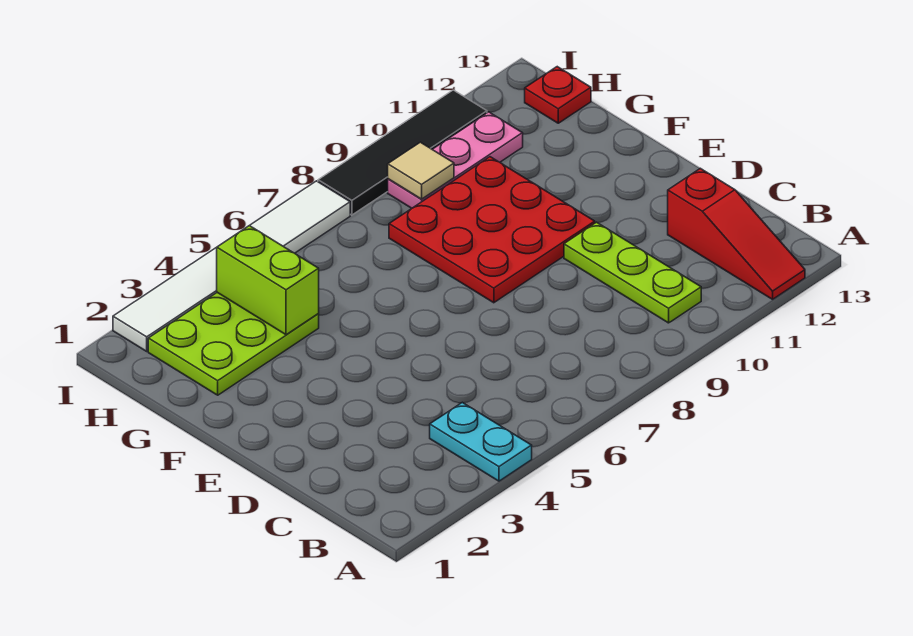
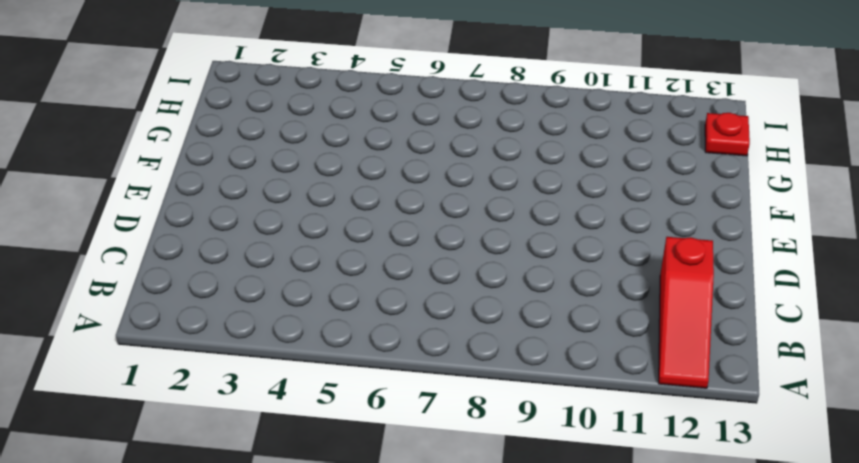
none -> cyan 1x2 plate [430,402,532,481]
none -> lime 1x3 plate [564,222,701,323]

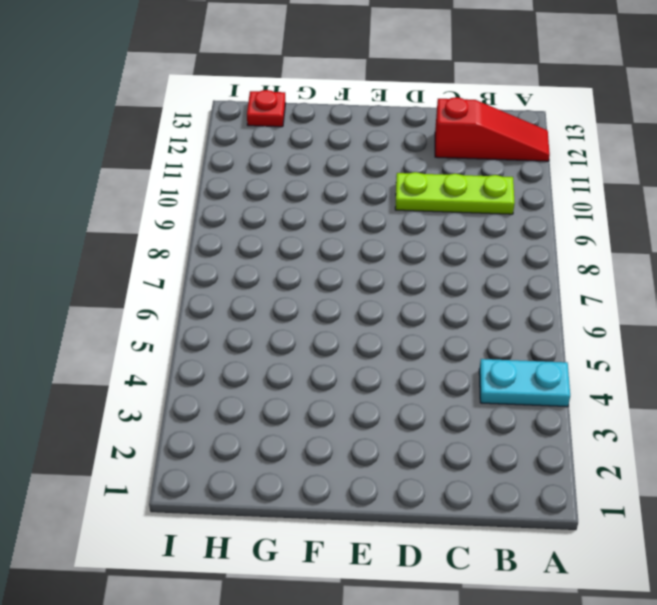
none -> red 3x3 plate [389,157,595,303]
none -> lime 2x3 plate [148,293,319,395]

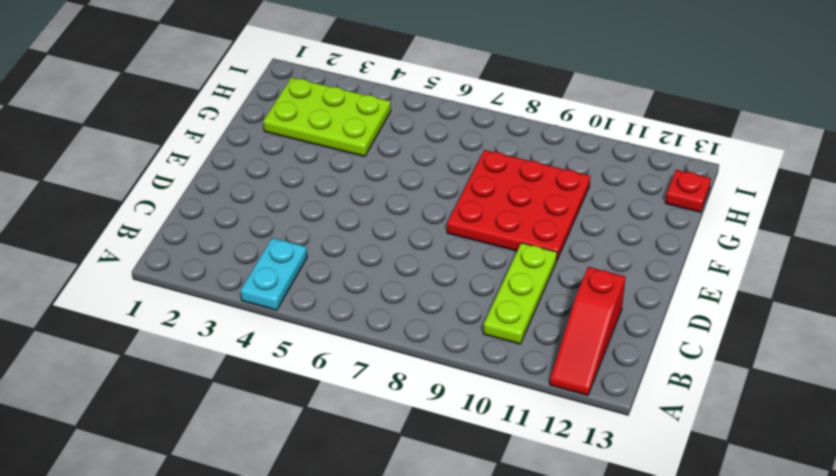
none -> pink 1x3 plate [388,112,523,208]
none -> white 1x6 tile [113,181,350,351]

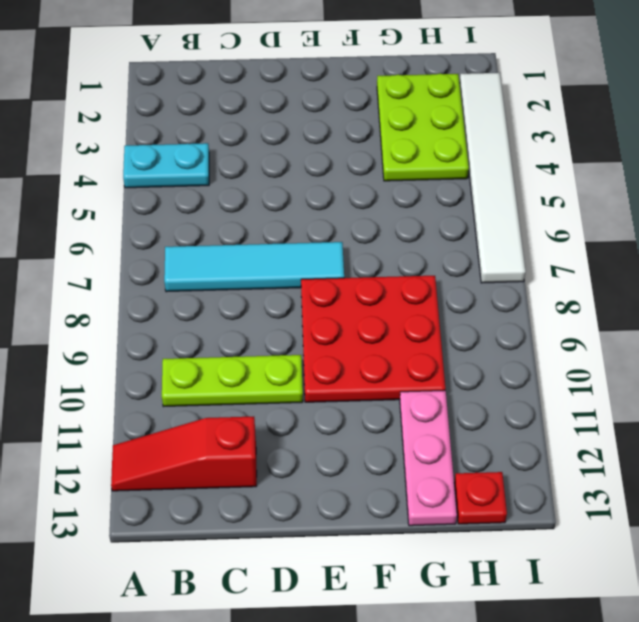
cyan 1x4 tile [164,242,344,292] -> none
pink 1x3 plate [400,390,457,526] -> pink 1x3 plate moved to [388,112,523,208]
none -> black 1x4 tile [318,90,487,215]
none -> lime 1x2 brick [217,226,319,335]

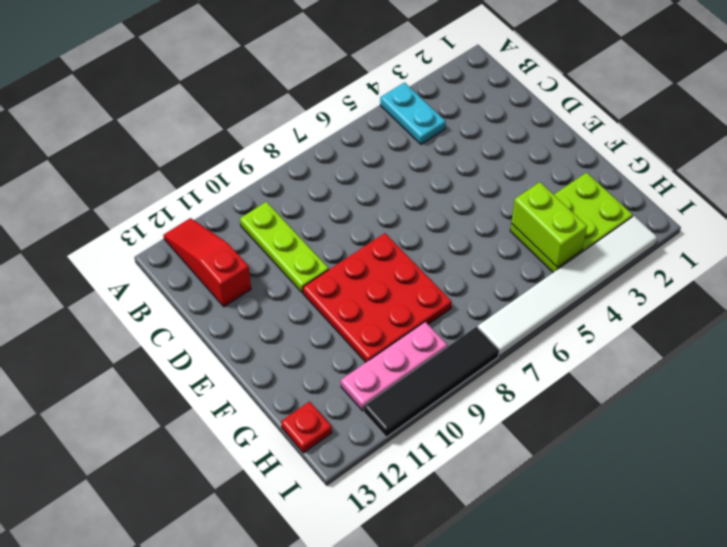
none -> tan 1x1 tile [388,142,454,199]

